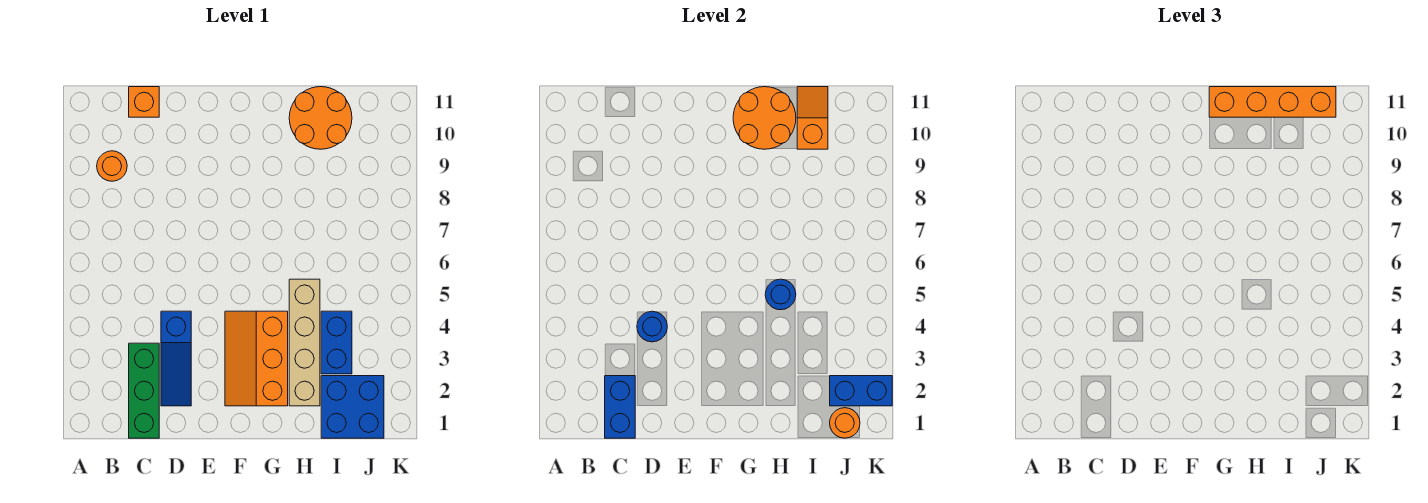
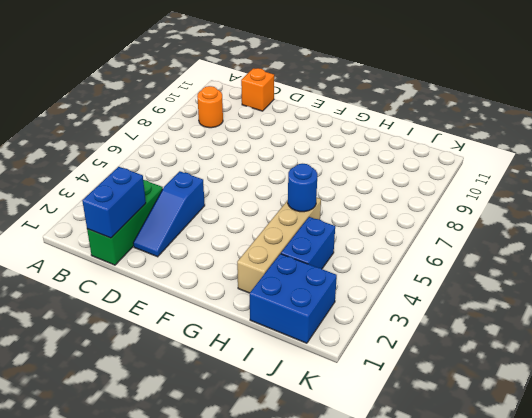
none -> orange 2x3 slope [225,311,288,406]
none -> orange 2x2 round brick [289,87,352,149]
none -> blue 1x1 round brick [637,311,667,342]

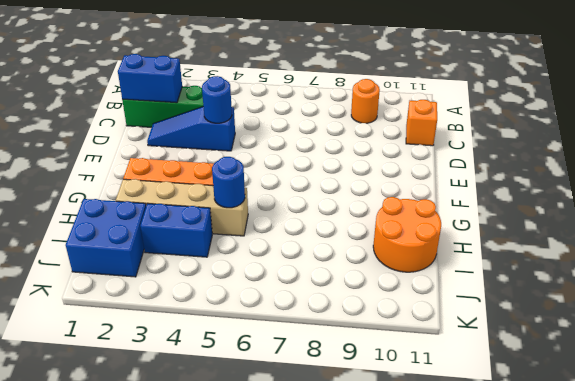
none -> orange 2x2 round brick [733,87,796,149]
none -> orange 1x2 slope [797,87,828,149]
none -> orange 1x1 round brick [830,408,860,438]

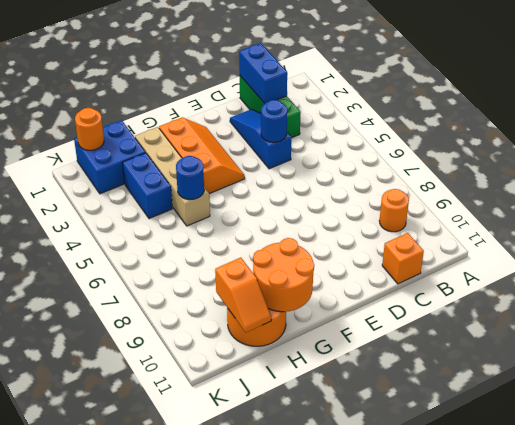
none -> blue 1x2 brick [830,376,892,406]
none -> orange 1x4 brick [1209,87,1336,117]

